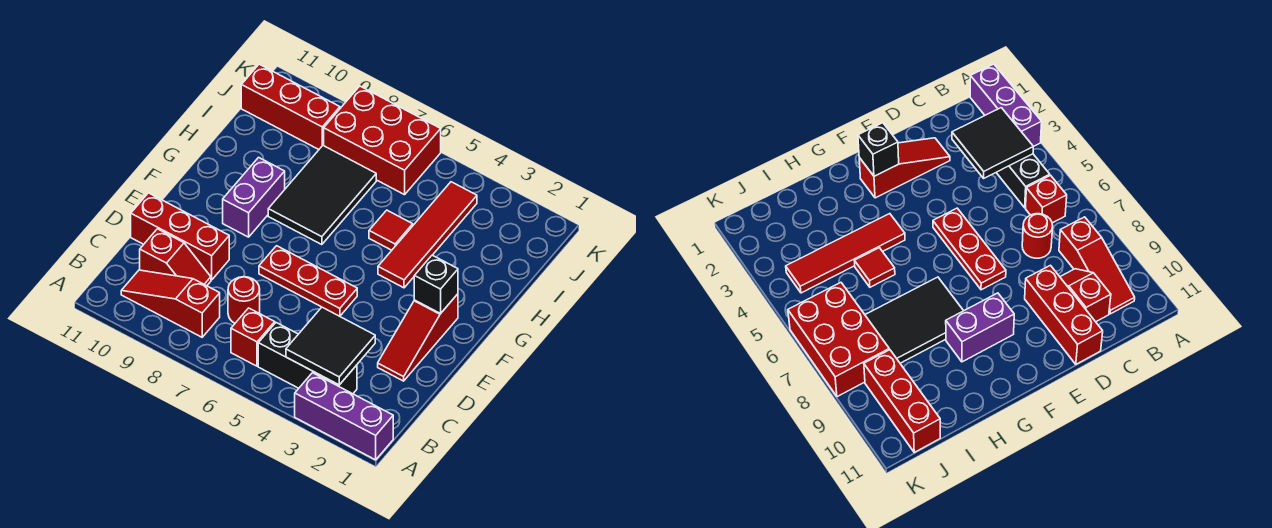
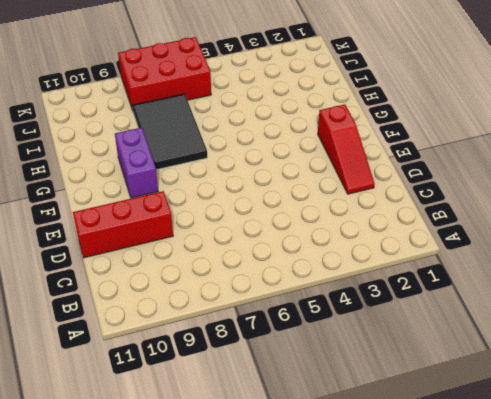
none -> purple 1x3 brick [295,373,393,460]
none -> black 1x3 brick [258,323,357,394]
none -> red 1x1 brick [231,308,275,366]

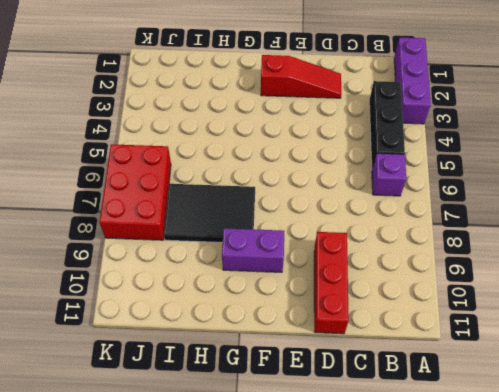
purple 1x1 brick [372,154,406,196] -> red 1x1 brick [231,308,275,366]
none -> red 1x3 slope [121,270,220,337]
none -> red 1x1 round brick [228,277,260,323]
none -> red 1x2 slope [140,229,211,286]

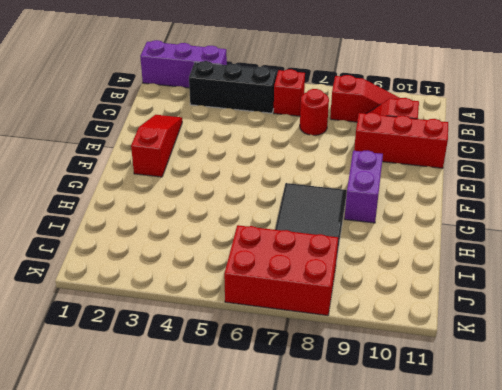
none -> red 1x3 plate [259,246,357,316]
none -> red 1x4 tile [378,182,477,288]
none -> red 1x1 tile [369,210,413,250]

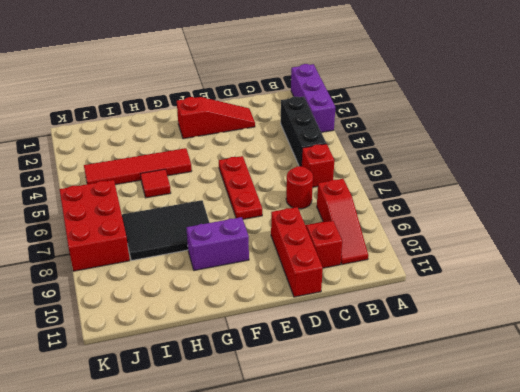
none -> red 1x3 brick [241,64,340,149]
none -> black 2x2 tile [286,307,375,385]
none -> black 1x1 brick [414,255,458,313]

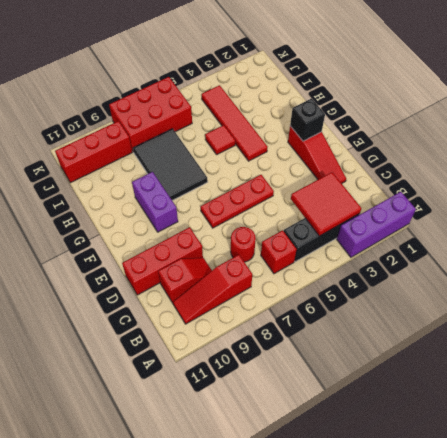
red 2x2 tile [291,172,361,236] -> black 2x2 tile [286,307,375,385]

